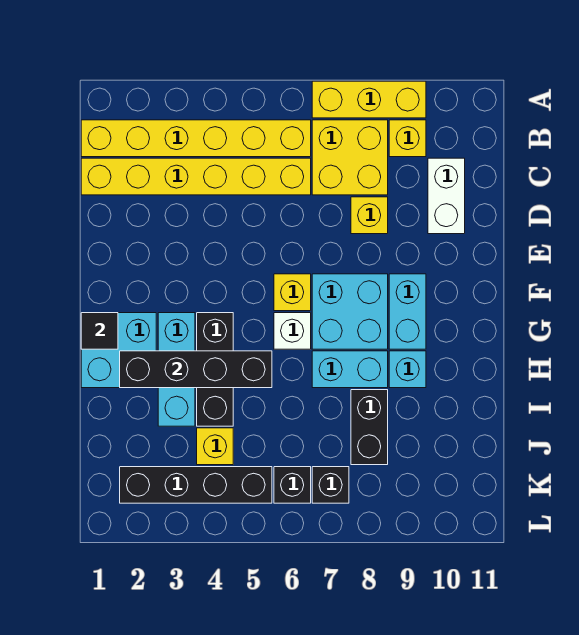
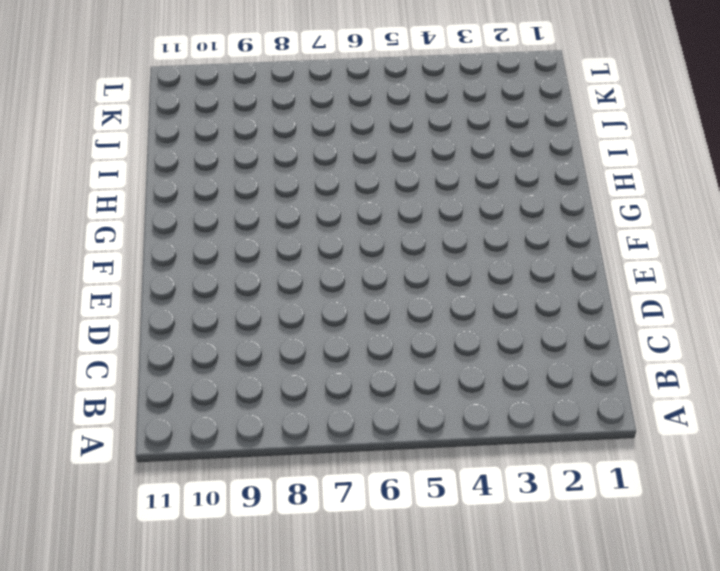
none -> yellow 1x3 brick [312,81,426,118]
none -> yellow 1x6 brick [81,120,311,157]
none -> yellow 2x2 brick [312,120,388,195]

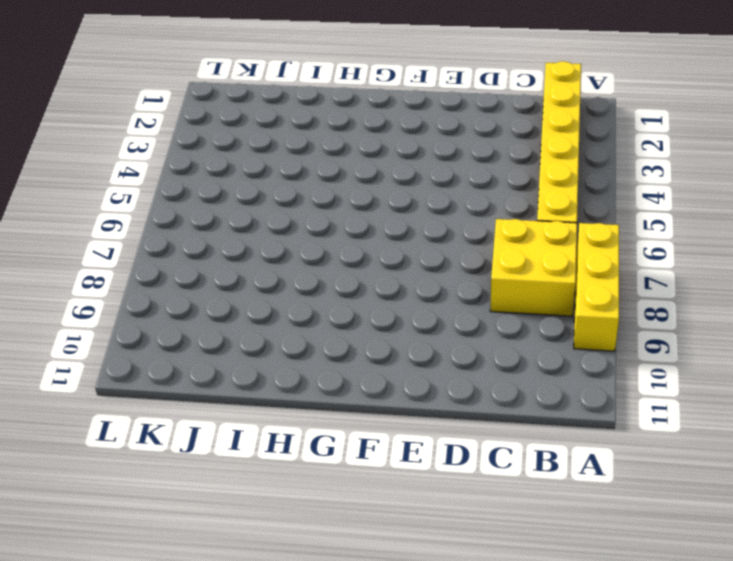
none -> yellow 1x1 brick [389,120,426,157]
none -> yellow 1x6 brick [81,158,311,195]
none -> white 1x2 brick [428,158,465,234]

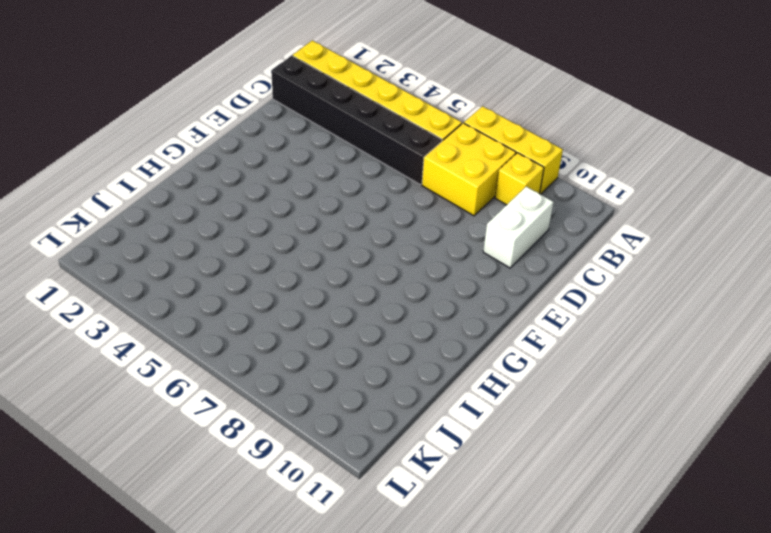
black 1x6 brick [272,56,442,185] -> yellow 1x6 brick [81,158,311,195]
none -> yellow 1x1 brick [351,197,388,234]
none -> yellow 1x1 brick [274,274,311,311]
none -> cyan 2x2 brick [312,274,388,349]

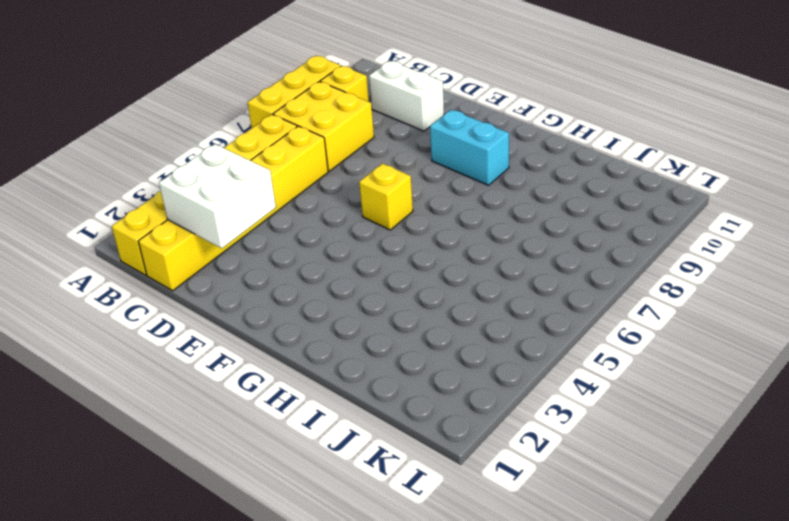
white 2x2 brick [159,144,276,248] -> none
none -> yellow 1x1 brick [351,197,388,234]
none -> cyan 2x2 brick [312,274,388,349]
none -> cyan 2x2 brick [81,313,156,388]

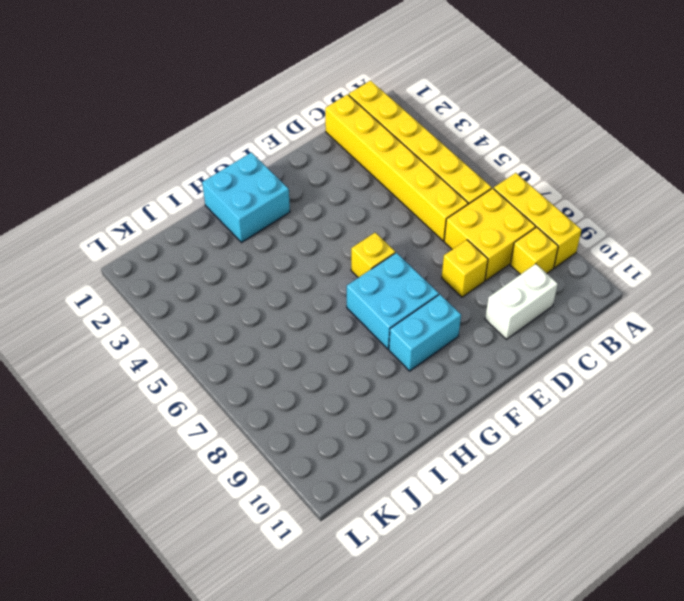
none -> cyan 1x3 brick [158,313,195,426]
none -> black 1x3 brick [197,313,233,426]
none -> white 1x1 brick [274,313,311,349]

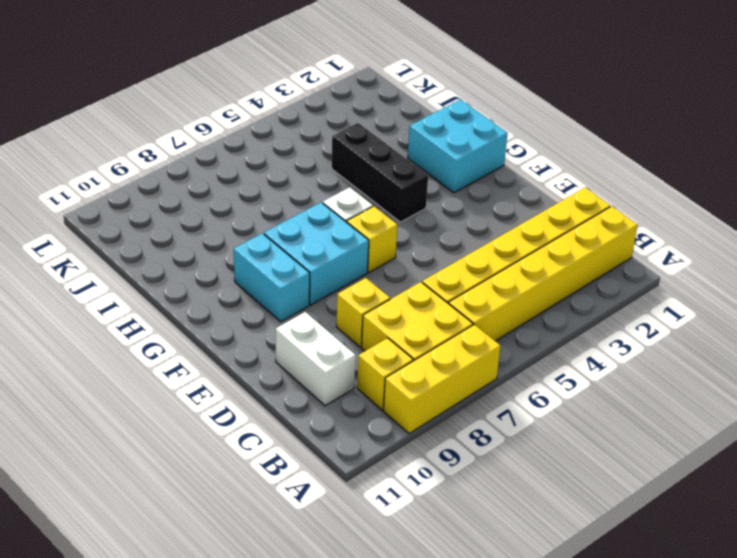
none -> cyan 1x3 brick [158,313,195,426]
none -> cyan 1x2 brick [312,351,388,388]
none -> cyan 1x1 brick [389,351,426,388]

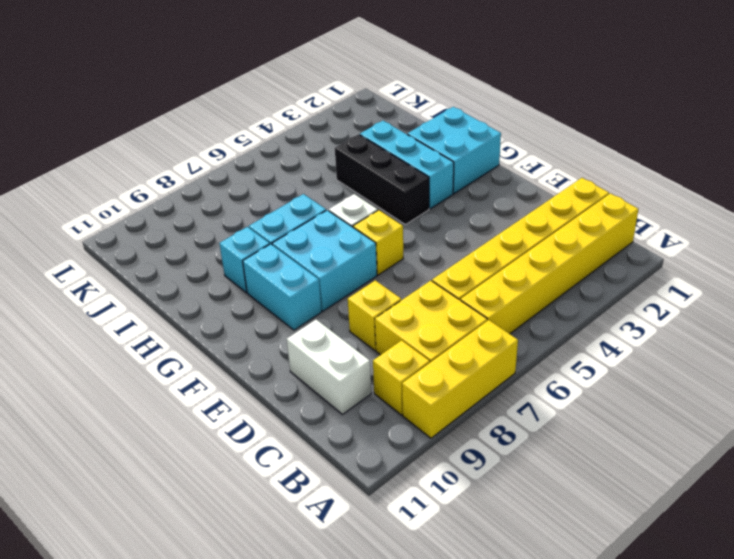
none -> black 1x2 brick [351,390,388,465]
none -> yellow 1x1 brick [197,428,233,465]
none -> black 1x4 brick [120,467,272,503]

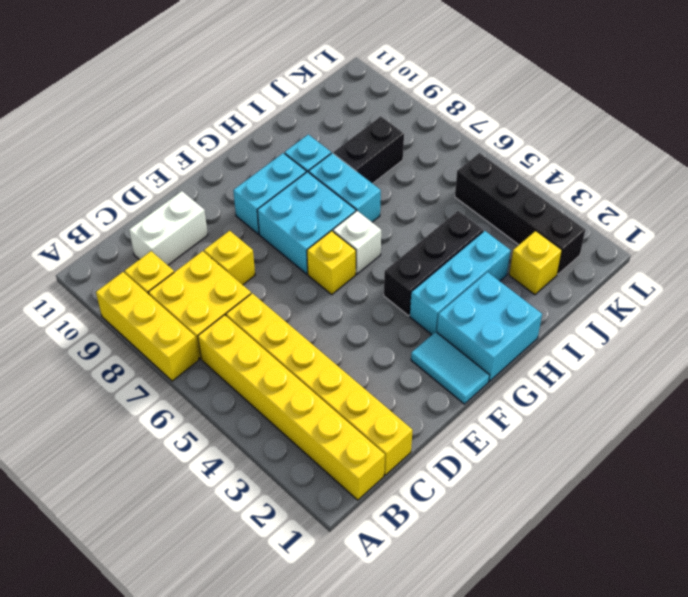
cyan 1x2 tile [411,332,490,404] -> none
yellow 1x1 brick [509,231,562,295] -> yellow 1x1 brick moved to [197,428,233,465]
none -> black 1x1 brick [274,467,311,503]
none -> black 1x1 brick [312,467,349,503]
none -> black 1x1 tile [81,313,118,349]

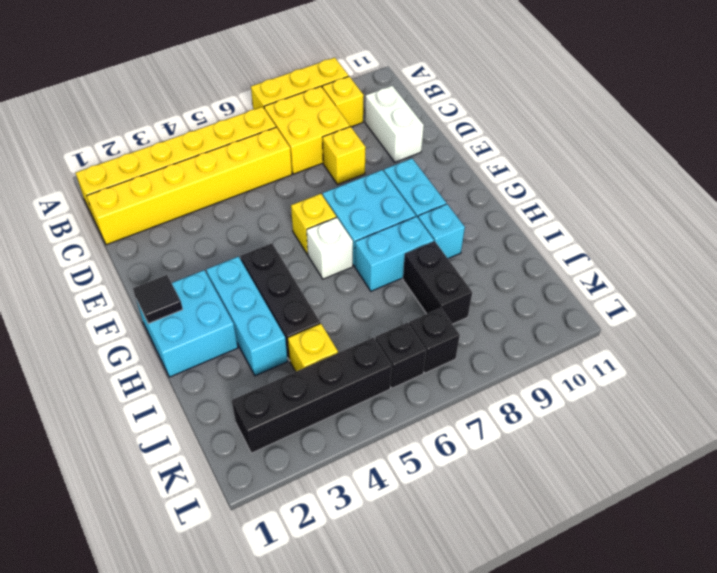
none -> black 1x4 brick [120,351,272,388]

